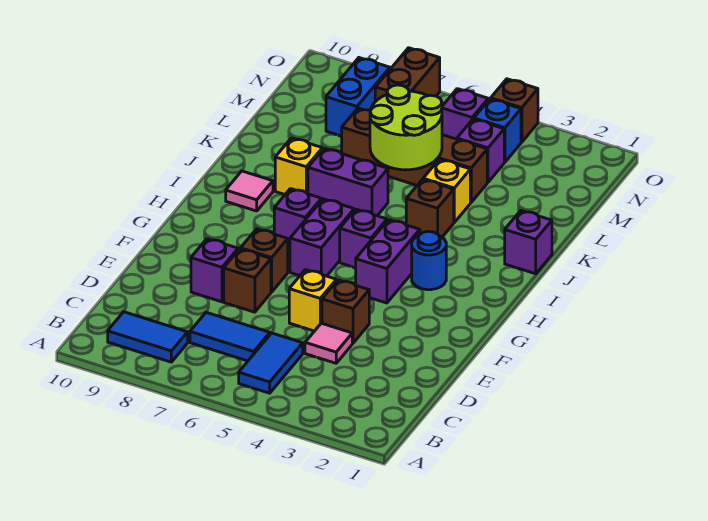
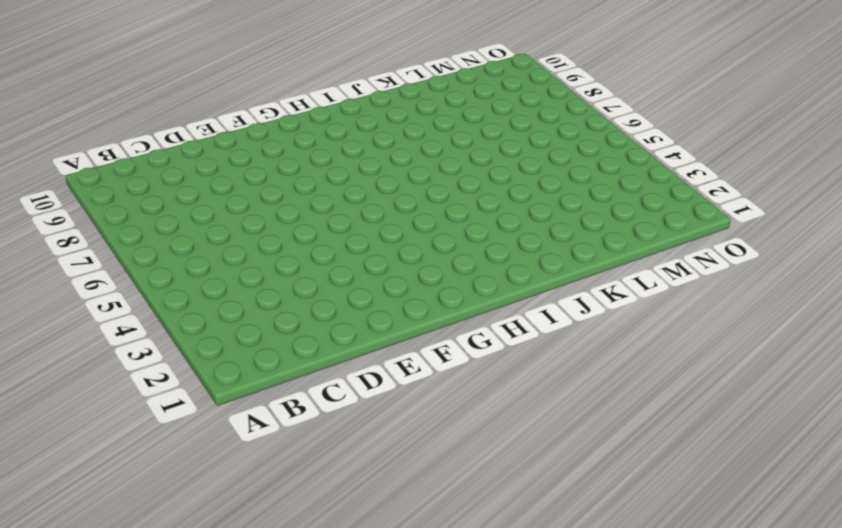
none -> blue 1x2 tile [239,333,303,393]
none -> blue 1x2 tile [108,312,188,362]
none -> blue 1x2 tile [190,312,270,361]

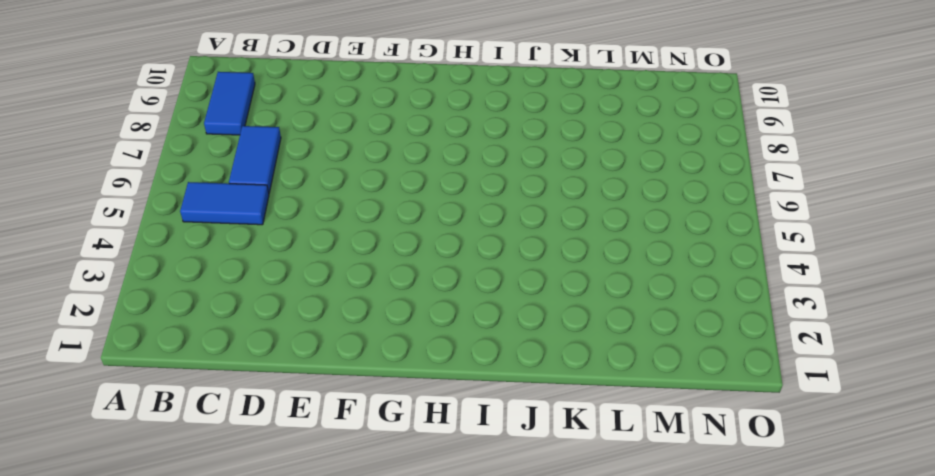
none -> pink 1x1 tile [305,323,352,363]
none -> brown 1x1 brick [322,280,369,343]
none -> yellow 1x1 brick [289,270,336,331]

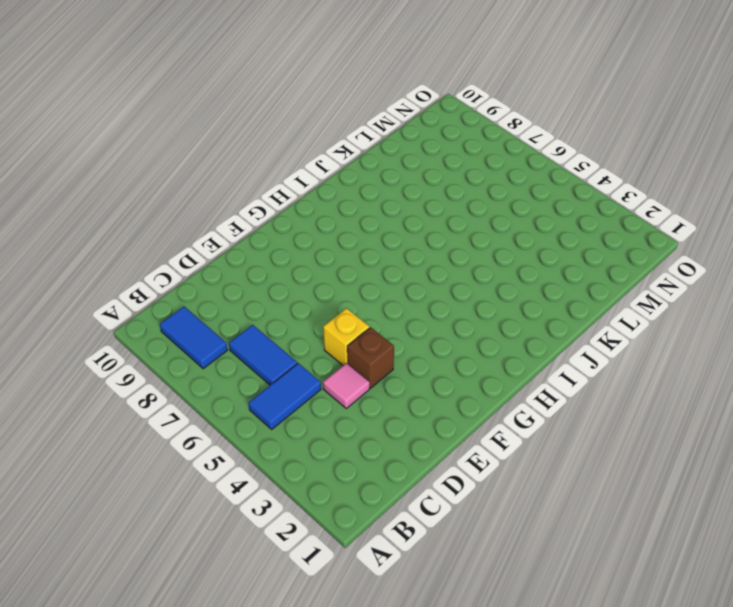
none -> brown 1x1 brick [224,249,271,312]
none -> purple 1x1 brick [191,239,238,302]
none -> brown 1x1 brick [241,229,288,292]

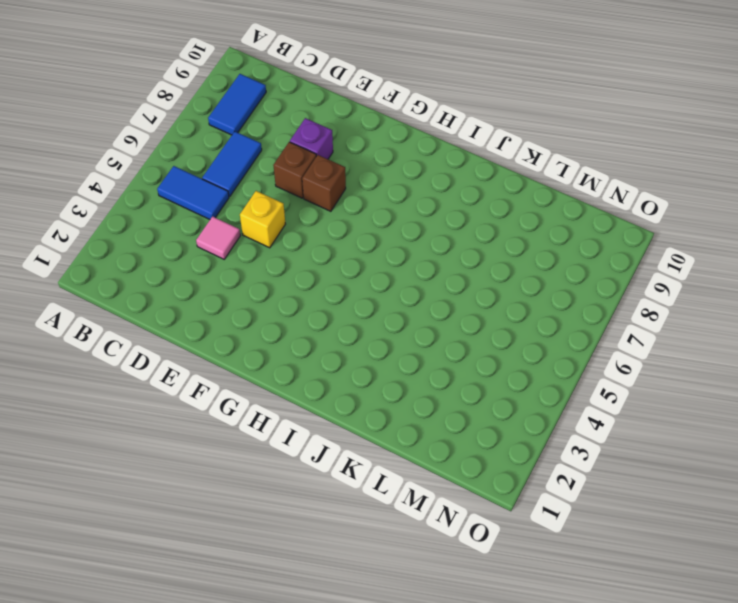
none -> brown 1x1 brick [322,280,369,343]
none -> purple 1x2 brick [356,220,420,303]
none -> purple 1x2 brick [290,199,354,276]

